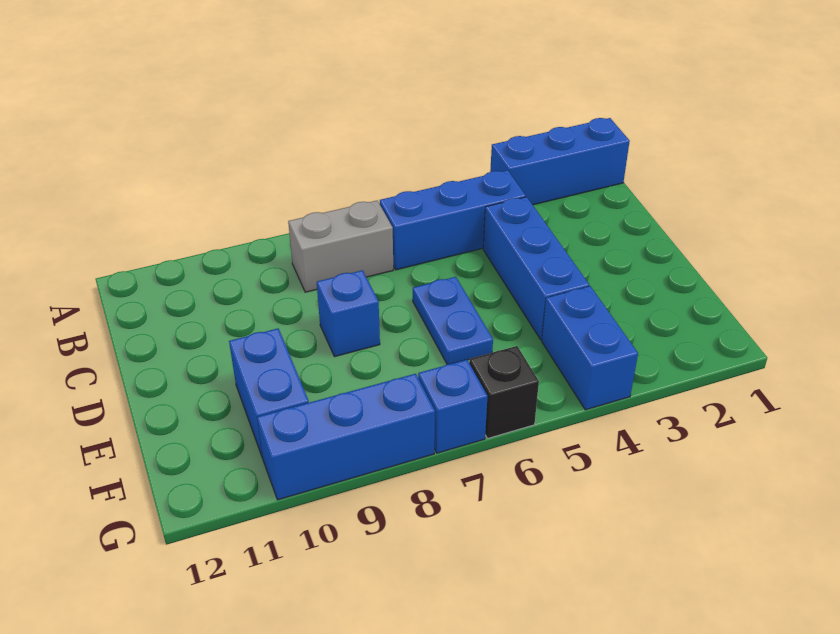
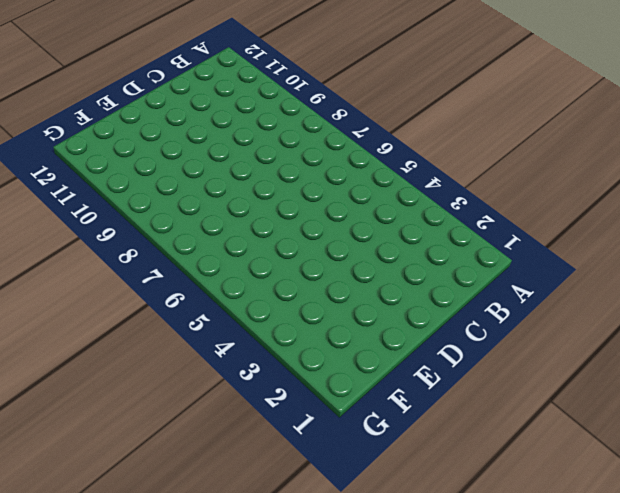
none -> blue 1x3 brick [490,118,630,205]
none -> blue 1x3 brick [380,170,526,270]

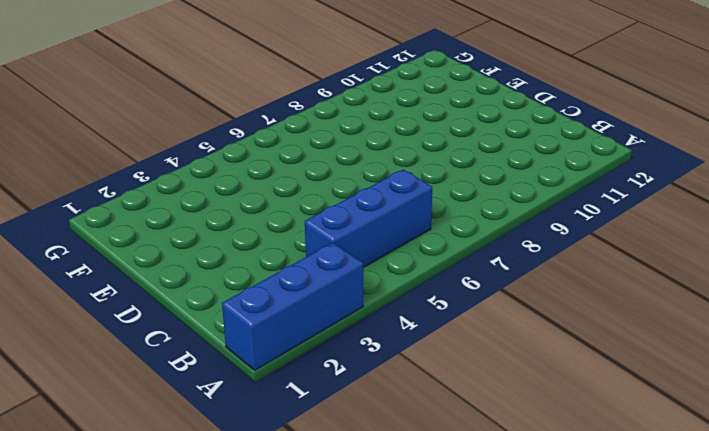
none -> grey 1x2 brick [288,201,393,292]
none -> blue 1x3 brick [483,197,589,340]

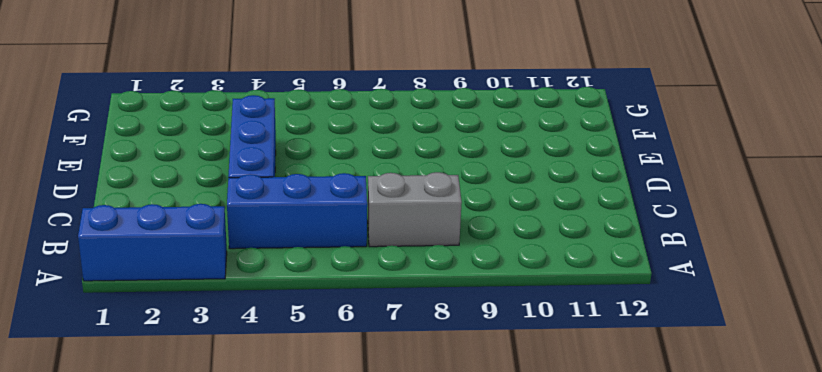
none -> blue 1x2 plate [413,277,493,364]
none -> blue 1x1 brick [317,270,380,357]

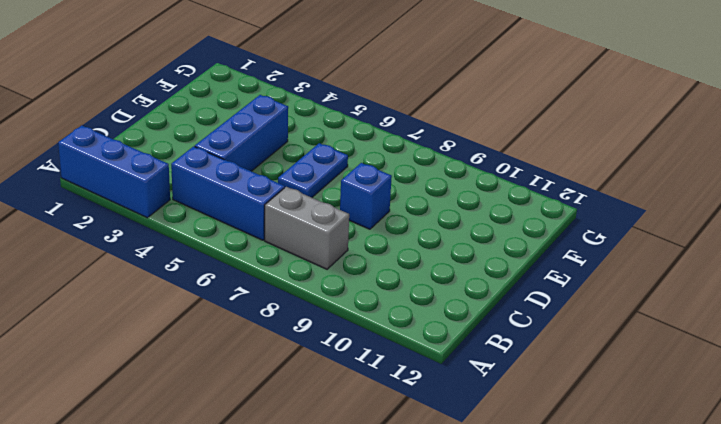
none -> blue 1x2 brick [229,329,309,458]
none -> blue 1x2 brick [542,286,638,410]

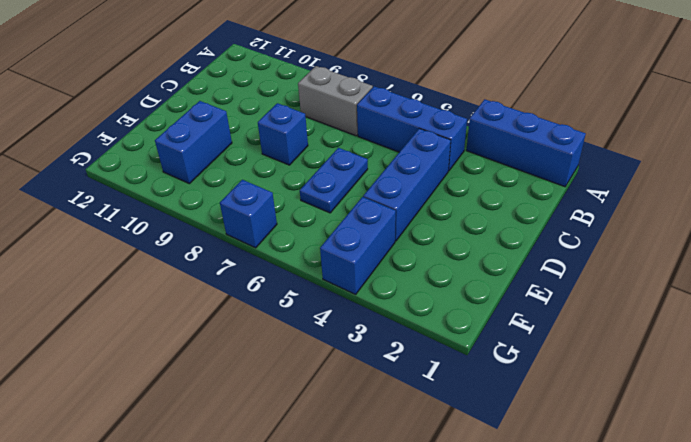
none -> black 1x1 brick [469,346,539,438]
none -> blue 1x3 brick [257,374,435,500]

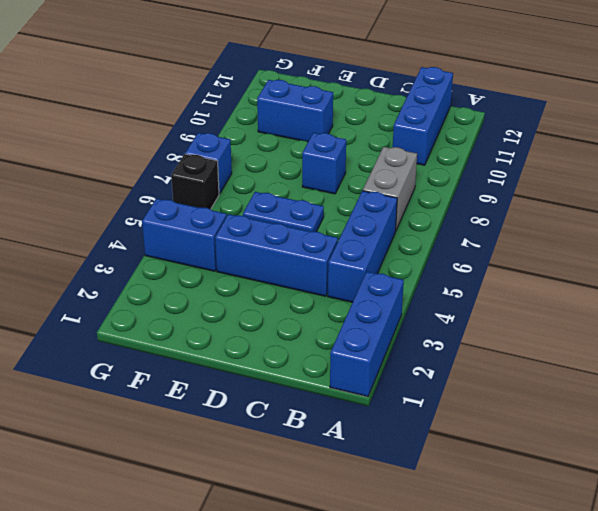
blue 1x3 brick [393,67,453,165] -> blue 1x3 brick moved to [257,374,435,500]

